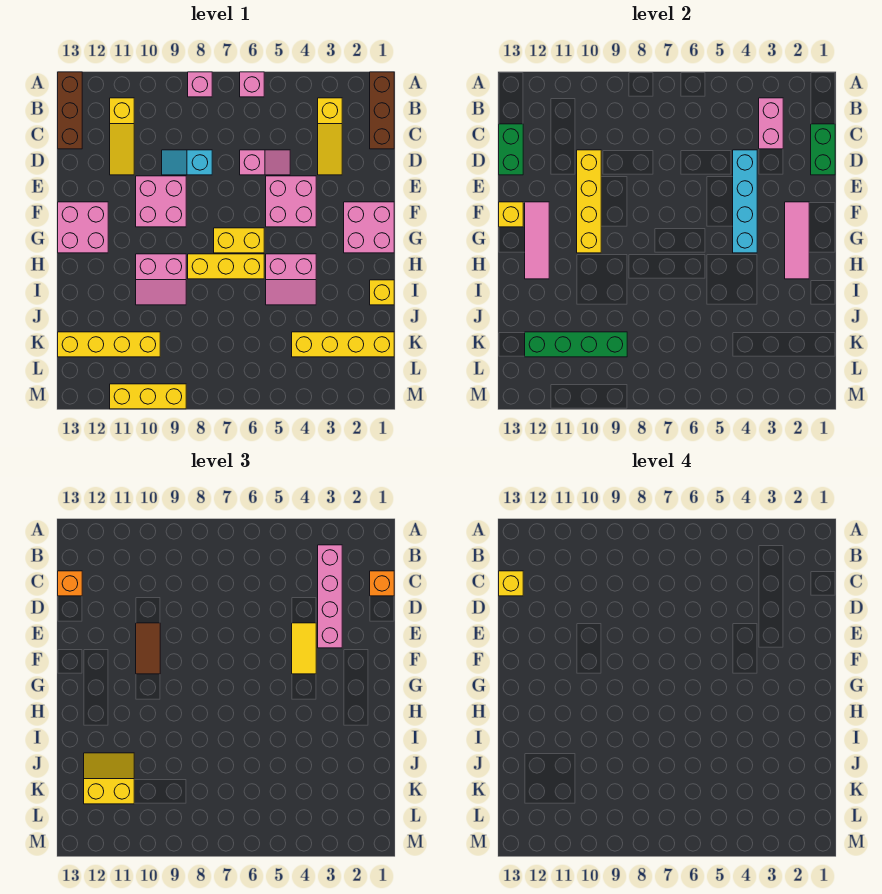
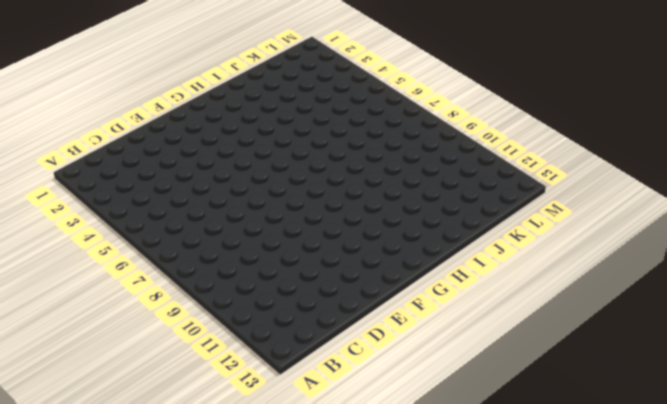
none -> brown 1x3 brick [370,72,394,149]
none -> pink 1x1 brick [240,72,264,97]
none -> pink 1x1 brick [188,72,212,97]
none -> brown 1x3 brick [58,72,82,149]

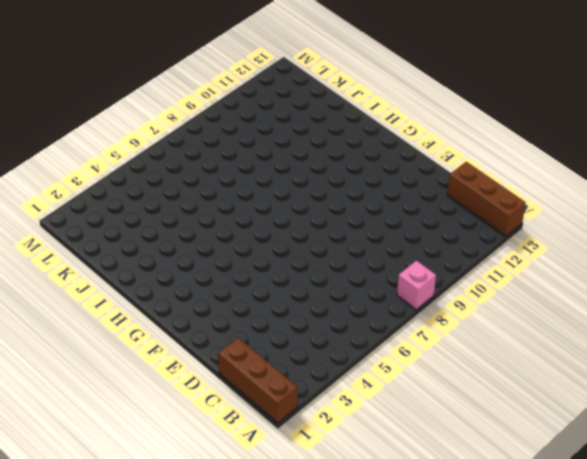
none -> pink 1x1 brick [240,72,264,97]
none -> yellow 1x3 slope [318,98,342,175]
none -> yellow 1x3 slope [110,98,134,175]
none -> pink 1x2 slope [240,150,290,175]

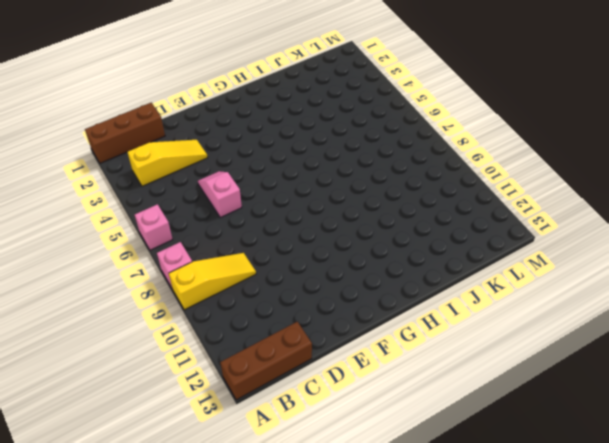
yellow 1x3 slope [169,253,256,310] -> yellow 1x3 slope moved to [110,98,134,175]
none -> cyan 1x2 slope [162,150,212,175]
none -> pink 2x2 brick [266,176,316,227]
none -> pink 2x2 brick [136,176,186,227]
none -> pink 2x2 brick [344,202,394,253]

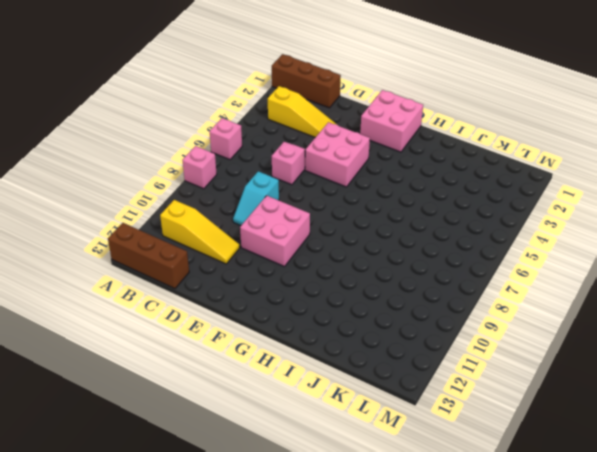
none -> pink 2x2 brick [58,202,108,253]
none -> yellow 1x2 brick [214,228,264,253]
none -> pink 2x2 slope [266,254,316,305]
none -> yellow 1x3 brick [188,254,264,279]

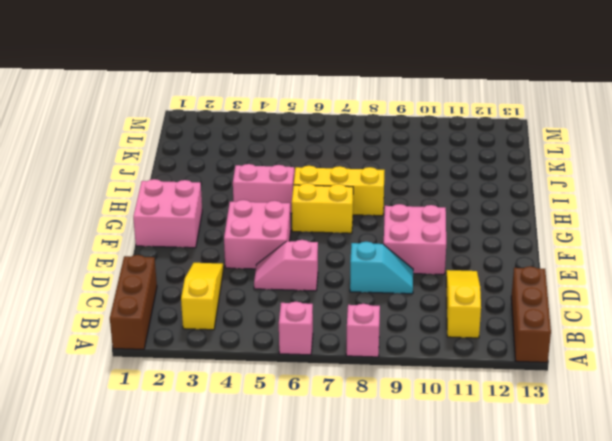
none -> pink 2x2 brick [58,202,108,253]
none -> pink 2x2 slope [136,254,186,305]
none -> yellow 1x1 brick [370,280,394,305]
none -> yellow 1x4 brick [292,332,394,357]

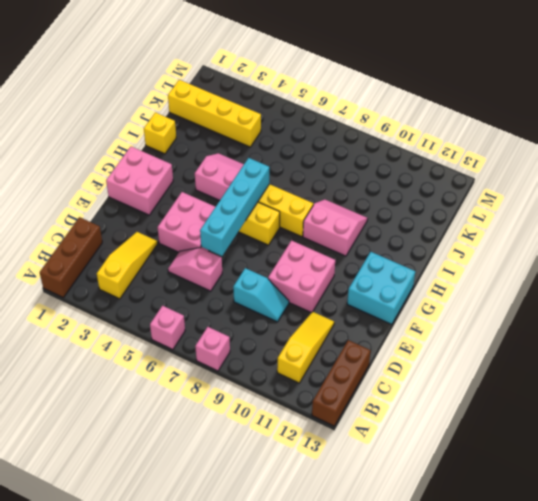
cyan 1x4 brick [200,158,269,256] -> cyan 1x4 brick moved to [733,150,757,253]
cyan 2x2 brick [347,252,415,324] -> pink 2x2 brick [58,202,108,253]
none -> yellow 1x4 brick [58,332,160,357]
none -> yellow 1x3 brick [110,384,186,409]
none -> pink 1x2 brick [759,98,783,149]
none -> green 1x2 brick [811,124,835,175]

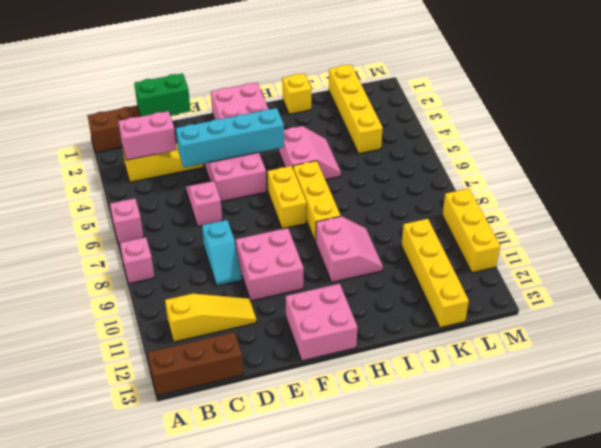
none -> green 1x2 brick [499,124,523,175]
none -> yellow 1x4 brick [577,150,601,253]
none -> pink 1x3 tile [785,202,809,279]
none -> pink 1x3 tile [525,202,549,279]

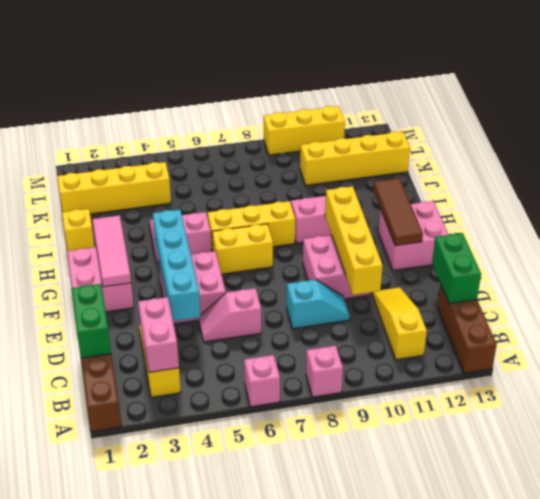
brown 1x3 tile [373,178,423,246] -> pink 1x3 tile [525,202,549,279]
none -> yellow 1x1 brick [499,202,523,227]
none -> green 1x4 brick [525,332,627,357]
none -> pink 1x4 brick [318,545,342,648]
none -> orange 1x1 brick [370,571,394,596]

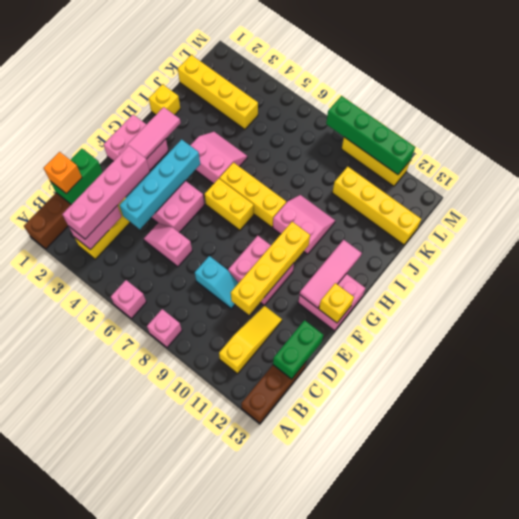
green 1x4 brick [326,96,415,175] -> green 1x4 brick moved to [525,332,627,357]
none -> orange 1x1 brick [58,571,82,596]
none -> yellow 1x2 tile [292,623,316,674]
none -> brown 1x2 tile [136,623,160,674]
none -> yellow 2x2 slope [84,753,134,804]

